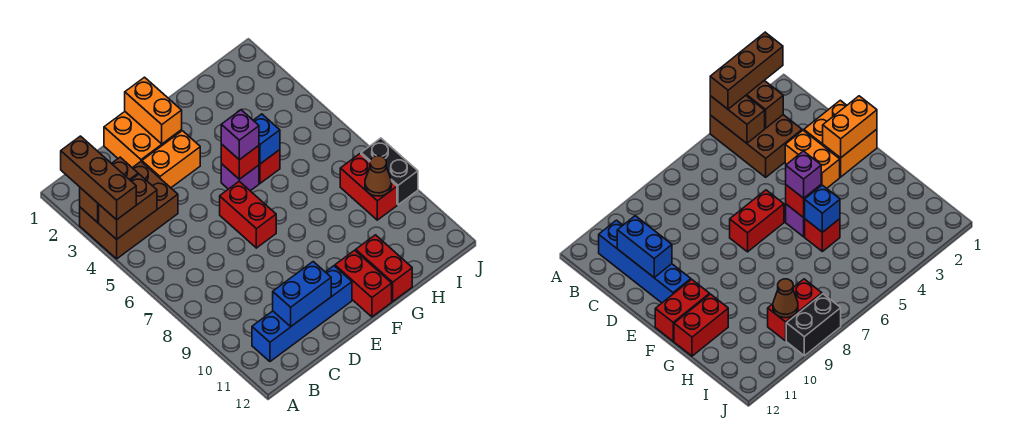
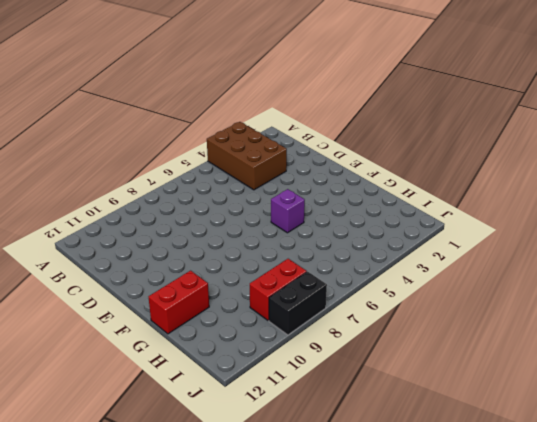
none -> blue 1x4 brick [252,266,352,361]
none -> orange 2x2 brick [104,112,182,168]
none -> orange 1x2 brick [142,131,200,188]

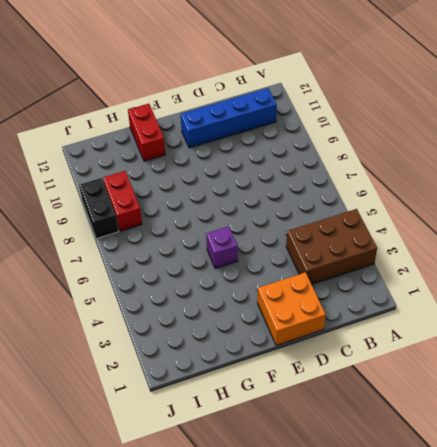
none -> orange 1x2 brick [142,131,200,188]
none -> red 1x2 brick [220,181,276,248]
none -> red 1x2 brick [335,250,392,317]

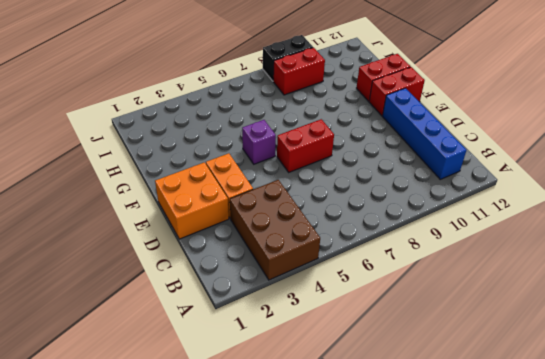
none -> red 1x1 brick [259,150,280,183]
none -> brown 1x2 brick [80,157,138,222]
none -> brown 1x2 brick [99,174,157,239]

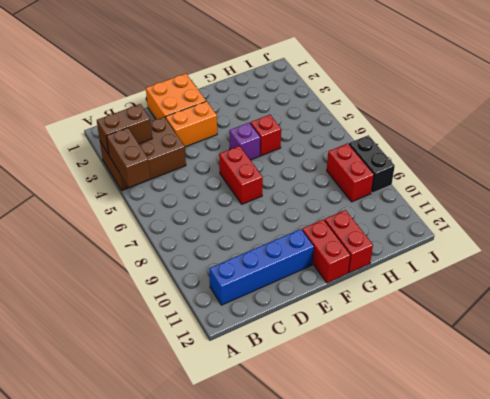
brown 1x2 brick [106,128,151,187] -> brown 1x2 brick turned to [99,174,157,239]
none -> blue 1x2 brick [273,262,331,326]
none -> orange 1x2 brick [125,77,182,144]
none -> red 1x1 brick [221,144,259,179]

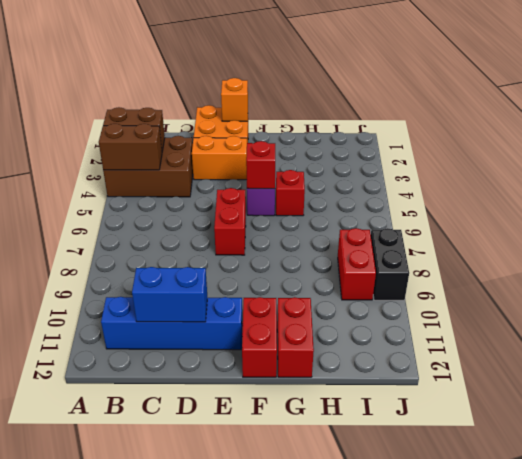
orange 1x1 brick [221,78,248,121] -> orange 1x2 brick [125,77,182,144]
none -> blue 1x1 brick [253,114,280,164]
none -> brown 1x1 cone [365,156,392,196]
none -> brown 1x3 brick [61,136,136,220]

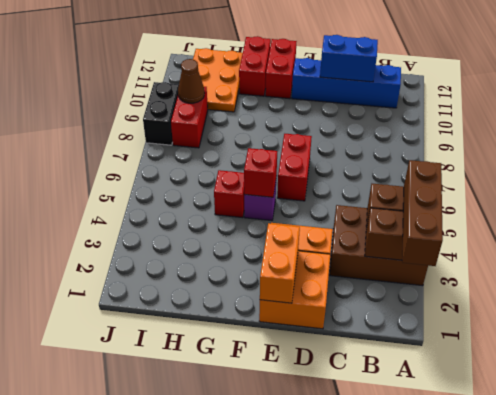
orange 2x3 plate [193,48,243,112] -> none
none -> blue 1x1 brick [253,114,280,164]
none -> purple 1x1 brick [221,110,259,160]

